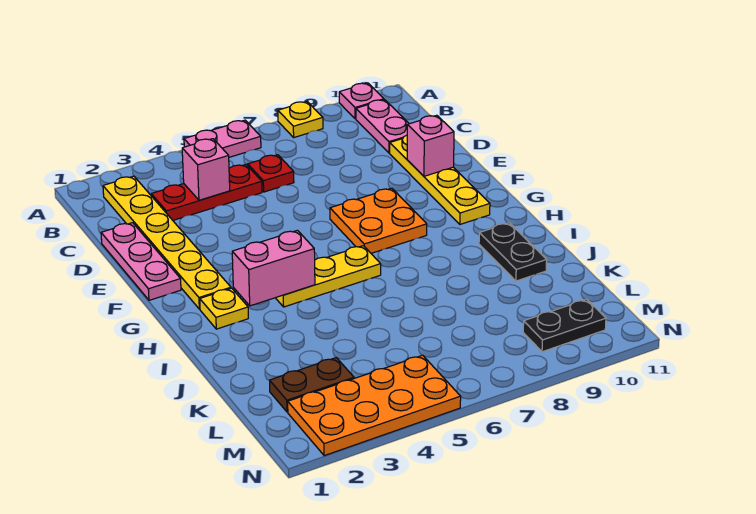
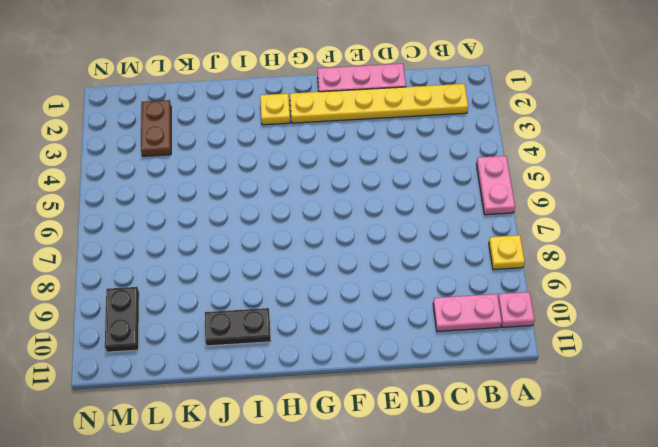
none -> red 1x3 plate [151,165,262,220]
none -> red 1x1 plate [248,155,294,192]
none -> yellow 1x4 plate [390,135,490,224]

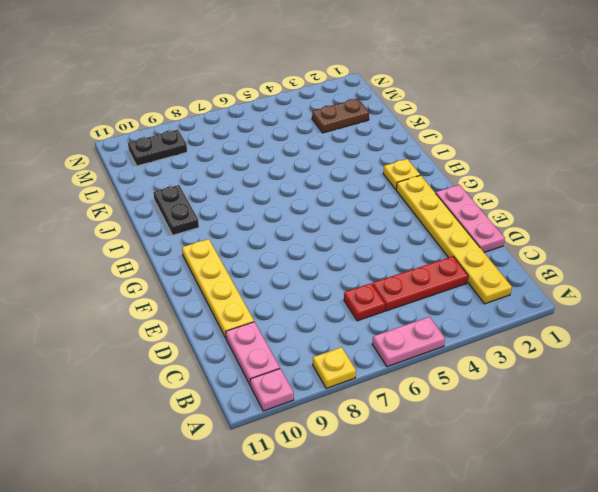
none -> orange 2x2 plate [330,188,427,253]
none -> yellow 1x3 plate [276,246,381,307]
none -> orange 2x4 plate [288,355,461,456]

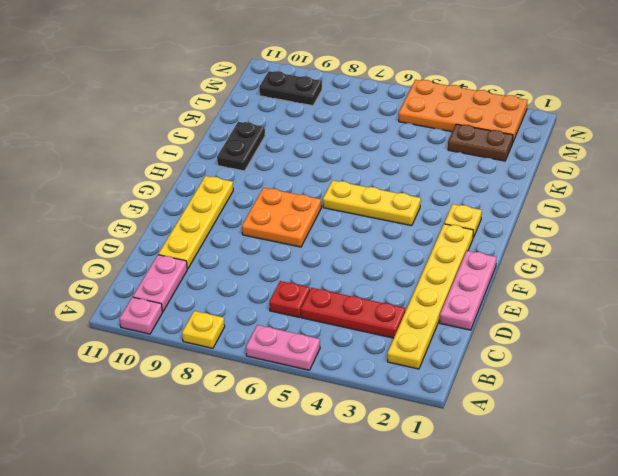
none -> pink 1x1 brick [182,139,230,200]
none -> pink 1x1 brick [407,115,454,176]
none -> pink 1x2 brick [232,230,315,306]

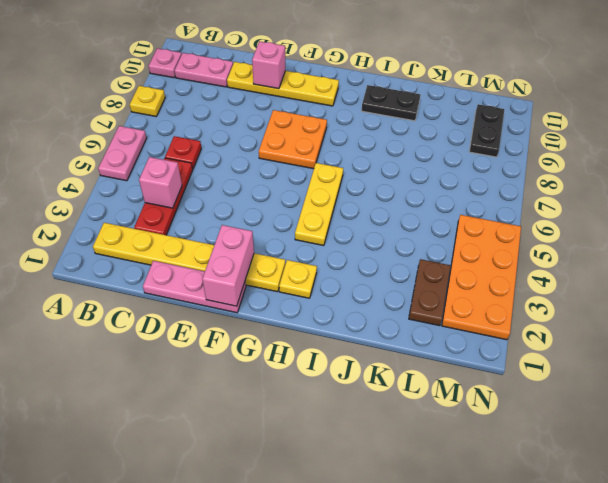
pink 1x2 brick [202,225,254,306] -> pink 1x2 brick moved to [232,230,315,306]

